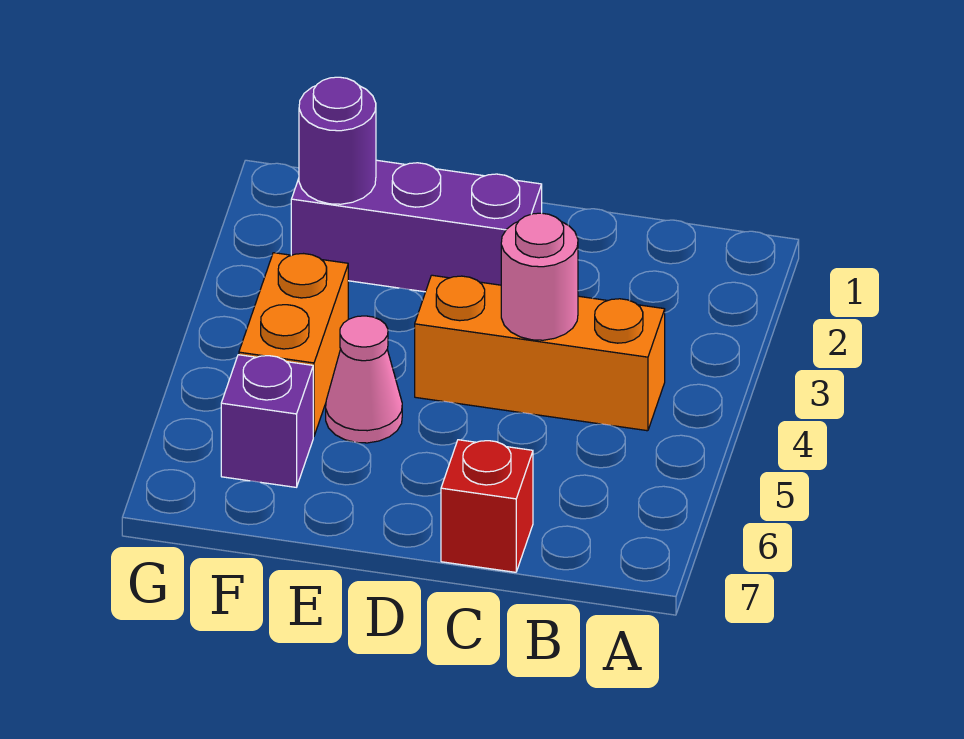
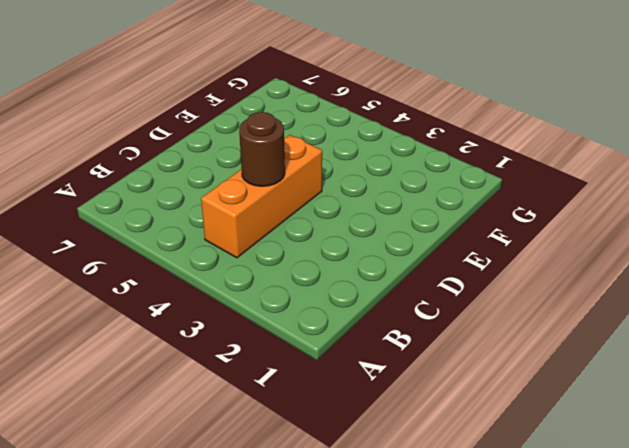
brown 1x1 round brick [239,112,285,186] -> pink 1x1 round brick [501,213,578,340]
none -> red 1x1 brick [441,440,533,572]
none -> purple 1x3 brick [291,160,542,292]

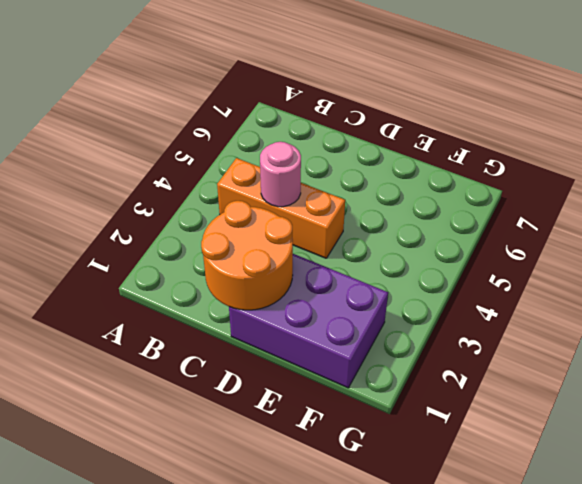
orange 2x2 round brick [201,201,293,310] -> none
purple 2x3 brick [229,254,388,388] -> purple 1x3 brick [291,160,542,292]
none -> red 1x1 brick [441,440,533,572]
none -> pink 1x1 cone [326,316,402,443]

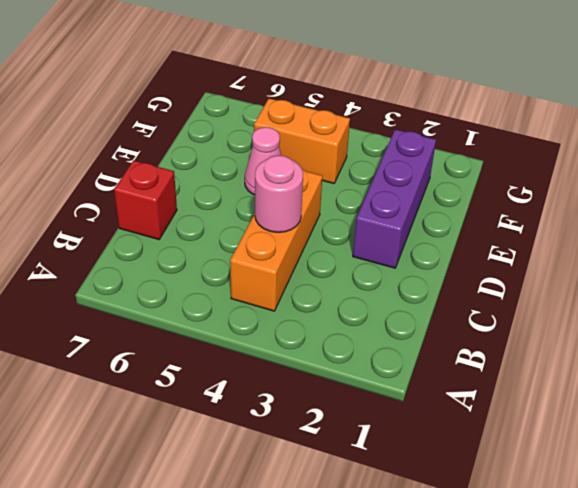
none -> purple 1x1 brick [221,355,313,487]
none -> purple 1x1 round brick [299,77,376,204]

